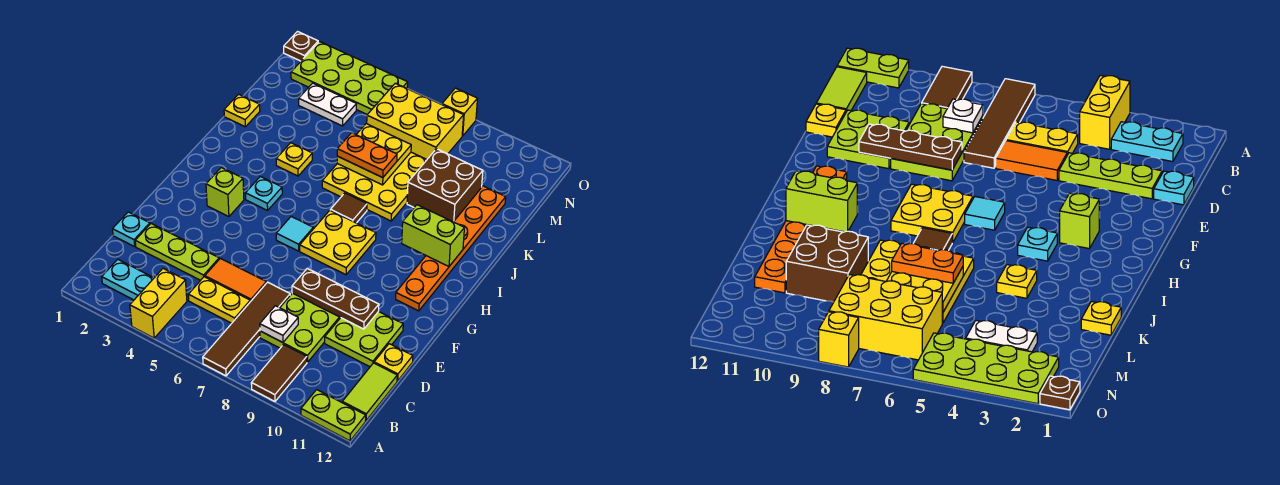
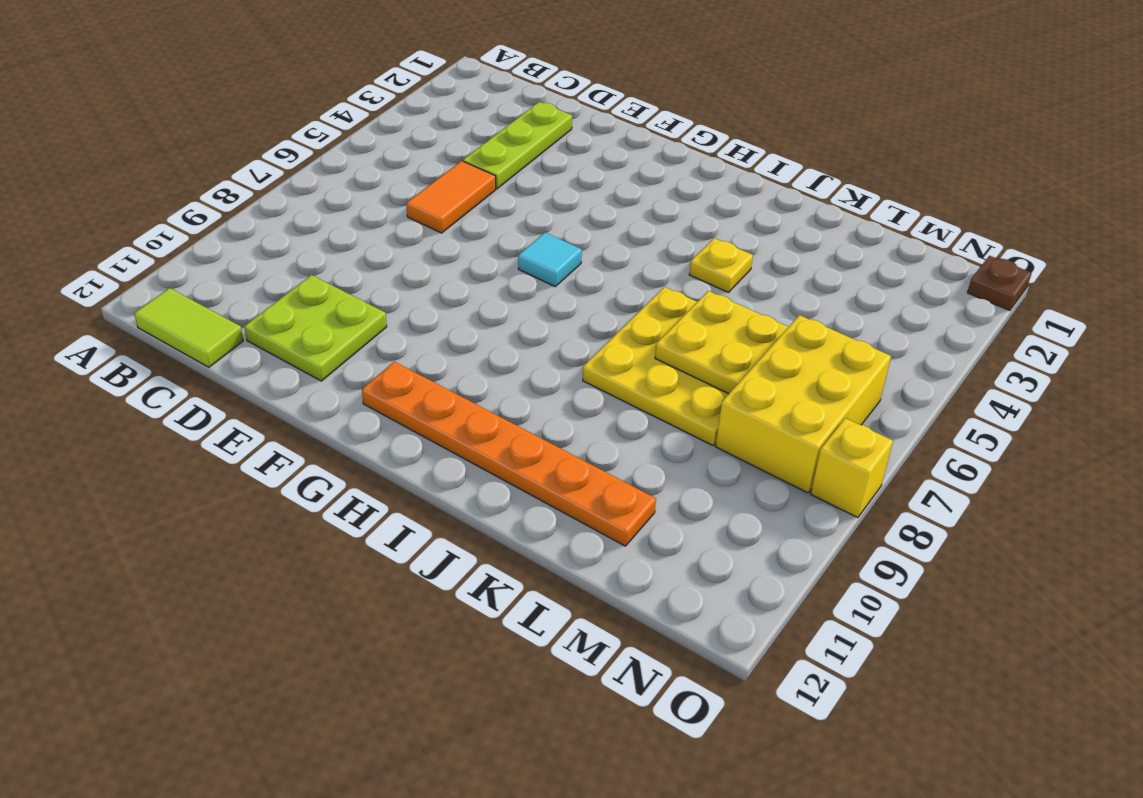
none -> yellow 1x2 brick [130,268,187,338]
none -> brown 1x4 tile [203,282,290,376]
none -> brown 1x2 tile [251,345,307,401]
none -> lime 1x2 plate [301,390,366,441]

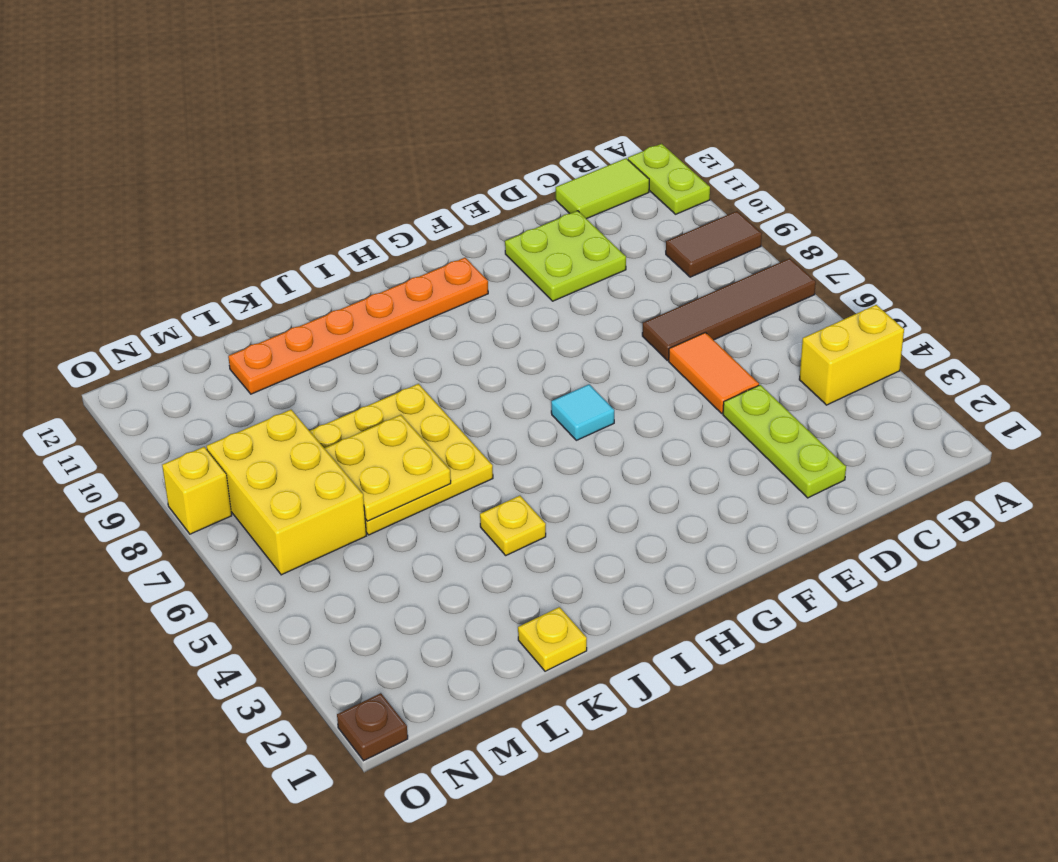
none -> cyan 1x2 plate [102,259,154,300]
none -> yellow 1x2 plate [188,277,250,323]
none -> lime 2x3 plate [260,293,340,362]
none -> cyan 1x1 plate [113,212,150,247]

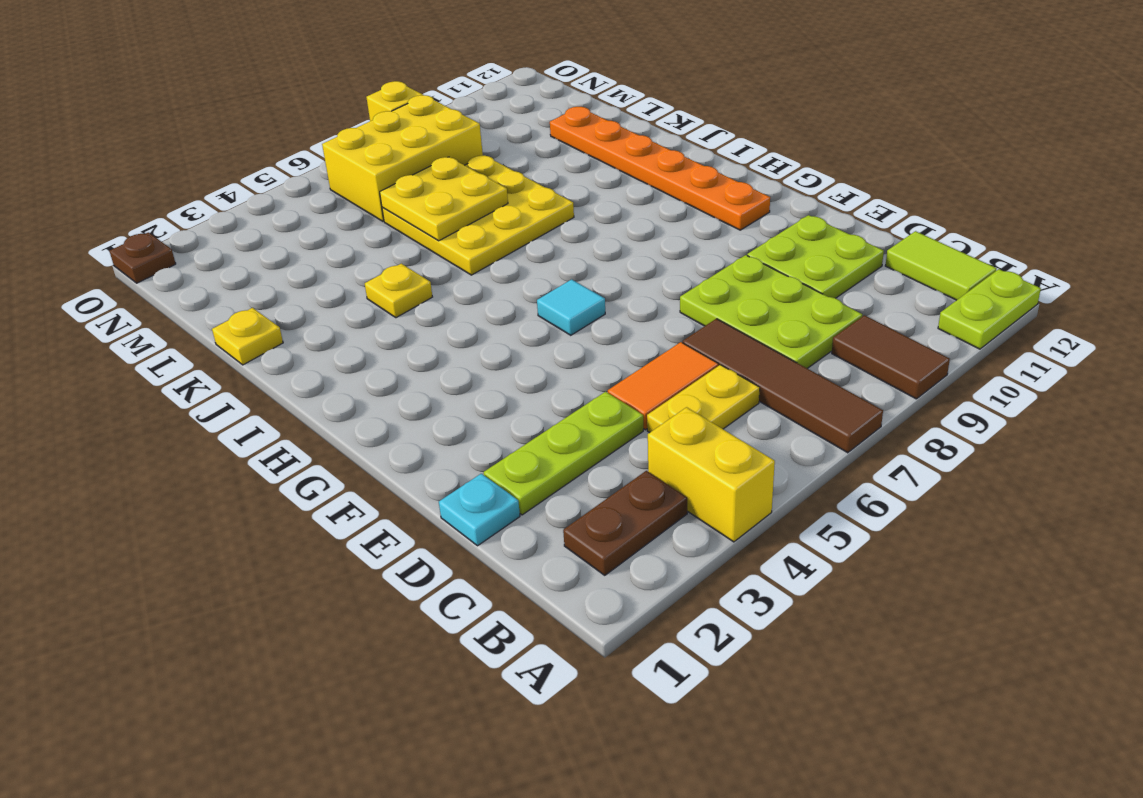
brown 1x2 plate [563,471,687,575] -> cyan 1x2 plate [102,259,154,300]
none -> yellow 1x1 plate [374,344,413,381]
none -> lime 1x1 brick [206,168,244,217]
none -> yellow 2x2 plate [300,211,376,275]
none -> cyan 1x1 plate [245,177,282,210]

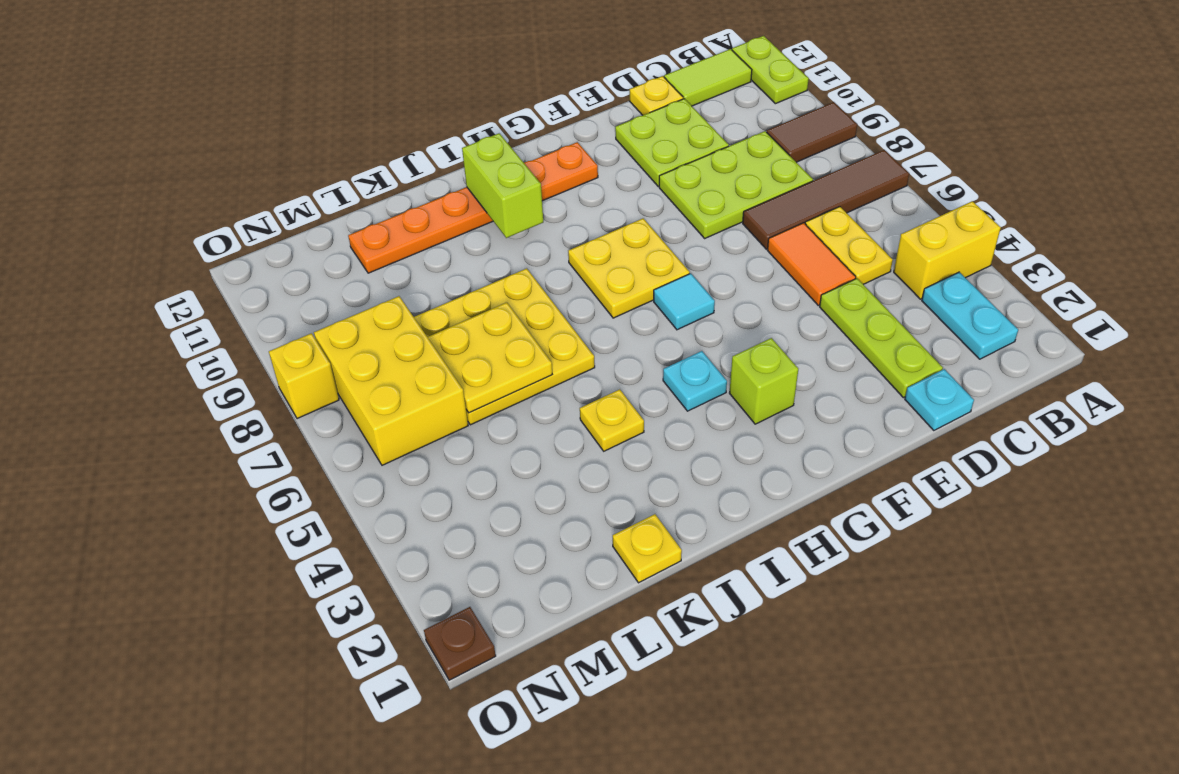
none -> brown 1x1 tile [330,193,367,223]
none -> brown 2x2 brick [407,149,483,222]
none -> white 1x2 plate [299,83,356,126]
none -> lime 2x4 plate [291,42,408,115]

